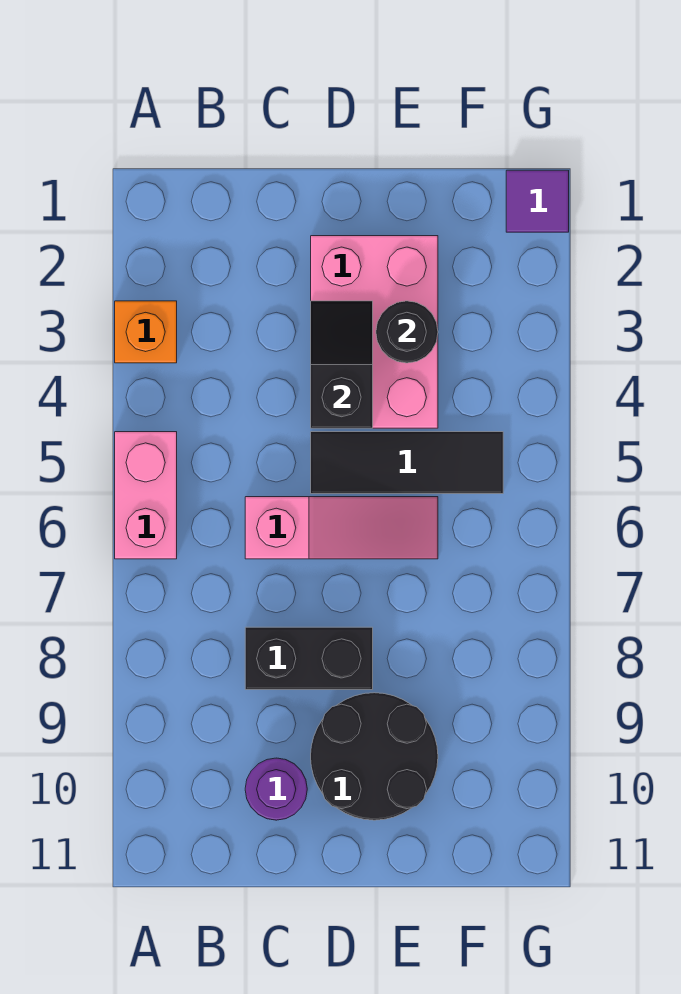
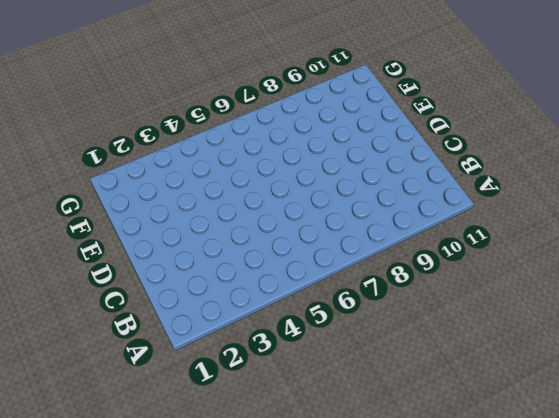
none -> orange 1x1 brick [115,301,177,363]
none -> pink 1x2 brick [115,432,177,559]

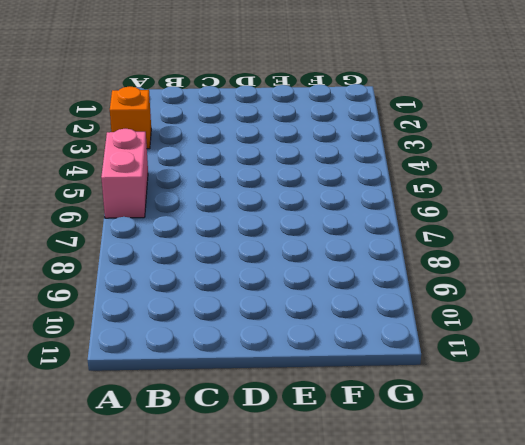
none -> pink 1x3 slope [245,497,438,559]
none -> black 1x2 brick [245,627,373,690]

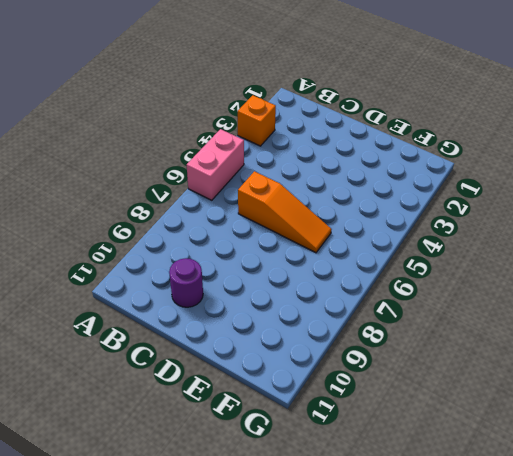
orange 1x3 slope [238,171,332,253] -> pink 1x3 slope [245,497,438,559]
none -> black 1x2 brick [245,627,373,690]
none -> pink 2x3 brick [311,236,438,428]

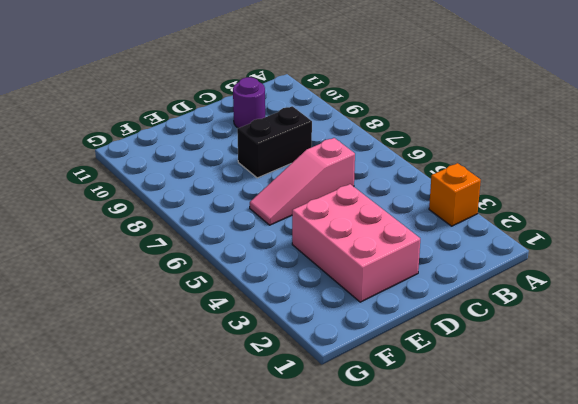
none -> pink 1x2 brick [115,432,177,559]
none -> black 1x3 tile [311,432,503,494]

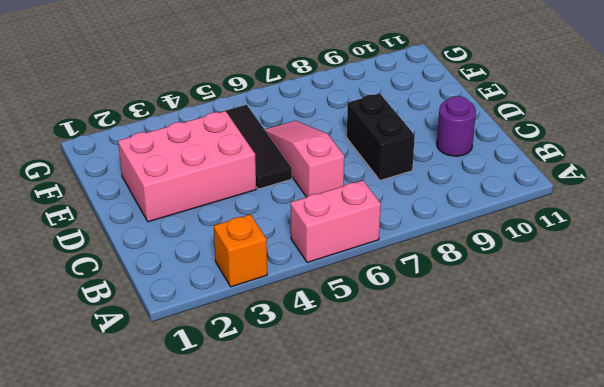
none -> black 2x2 round brick [311,693,438,820]
none -> purple 1x1 tile [506,170,569,232]

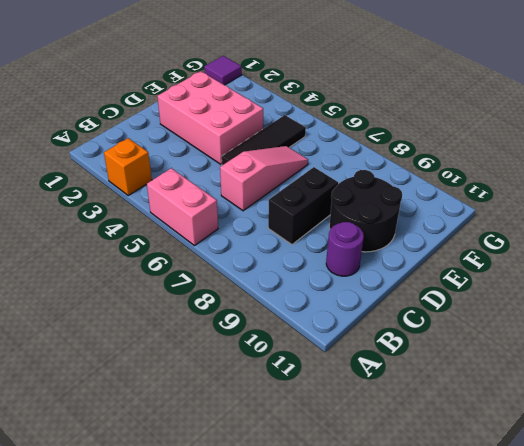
none -> black 1x2 slope [311,301,373,428]
none -> black 1x1 round brick [376,301,438,363]

